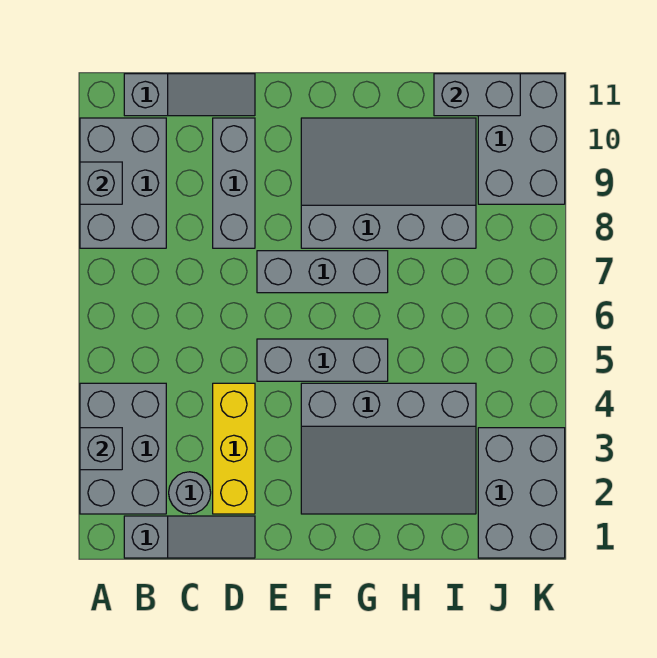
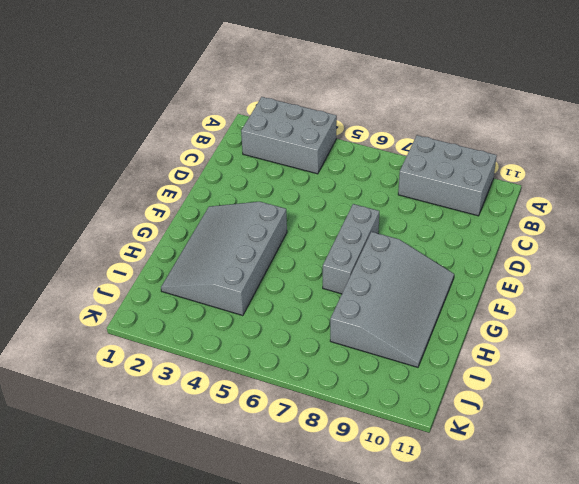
none -> grey 1x3 slope [124,516,255,558]
none -> grey 1x3 slope [124,74,255,116]
none -> grey 1x1 round brick [169,472,211,514]

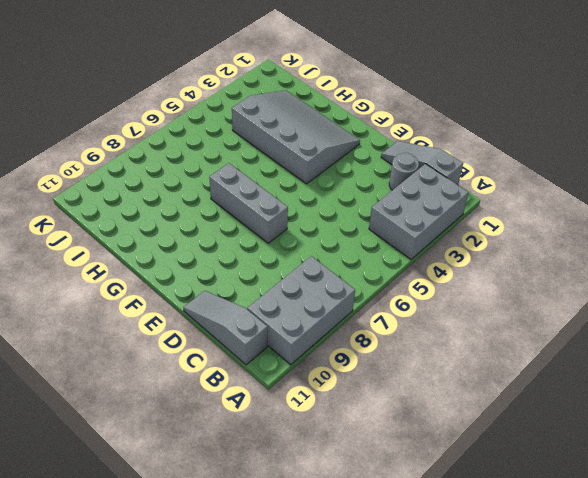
none -> yellow 1x3 brick [213,383,255,514]
none -> grey 1x3 brick [213,118,255,248]
none -> grey 1x3 brick [257,339,388,381]

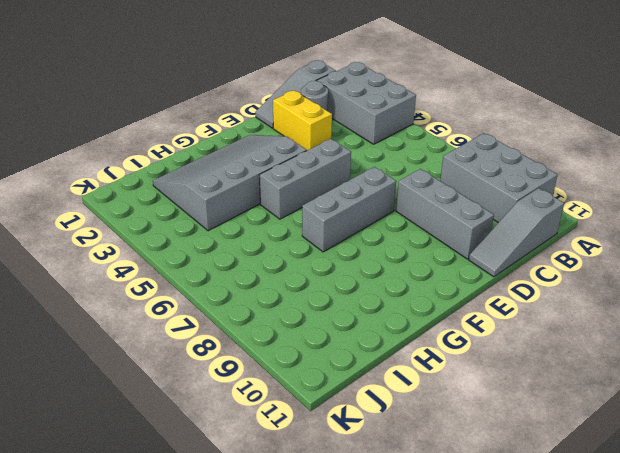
yellow 1x2 brick [273,91,332,150] -> yellow 1x3 brick [213,383,255,514]
none -> grey 3x4 slope [301,118,476,248]
none -> grey 2x3 brick [478,428,565,558]
none -> grey 2x3 brick [478,74,565,204]

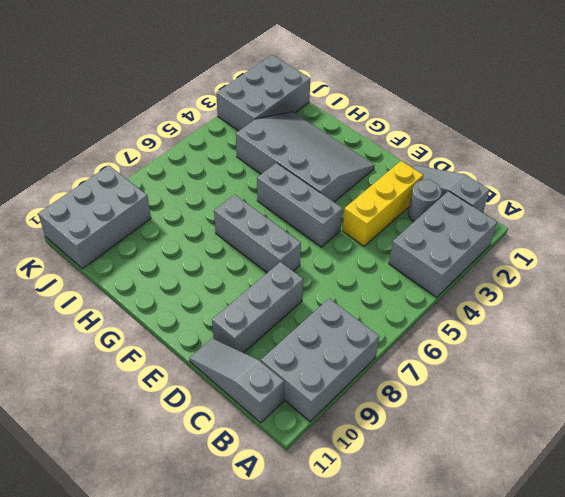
none -> grey 3x4 slope [301,118,476,248]
none -> grey 1x1 brick [80,428,122,470]
none -> grey 1x1 brick [80,162,122,204]

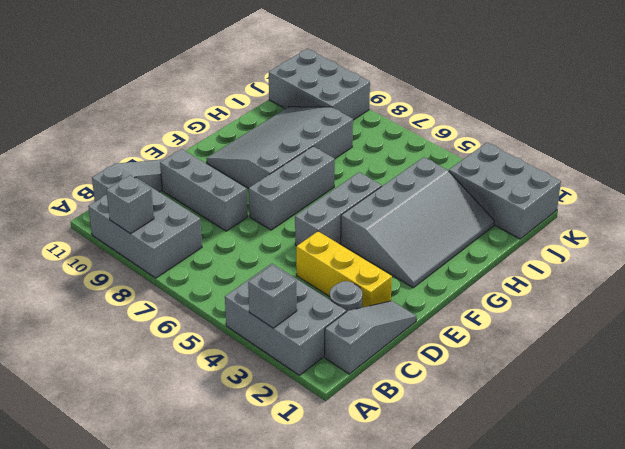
none -> grey 1x2 brick [434,74,520,116]

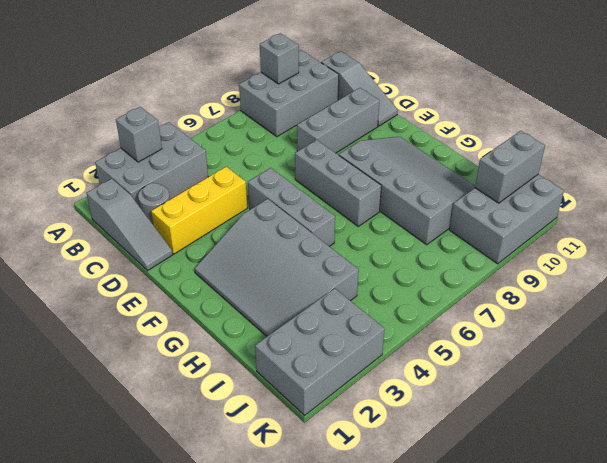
grey 1x2 brick [475,131,545,203] -> grey 1x2 brick turned to [434,74,520,116]

